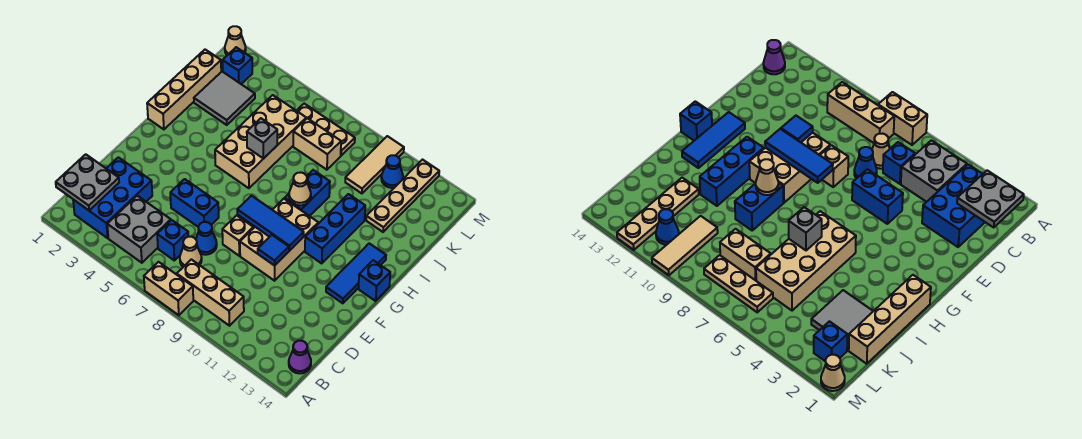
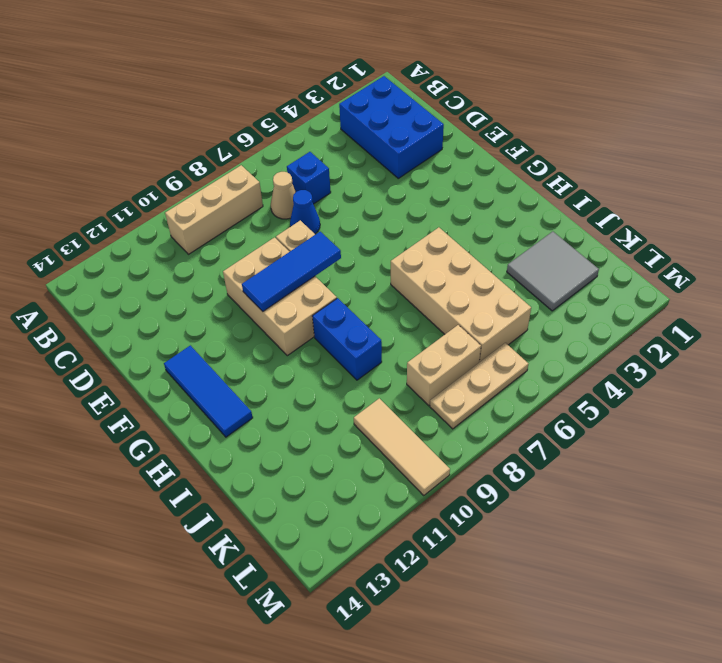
none -> tan 1x2 brick [144,262,193,315]
none -> grey 2x2 brick [107,196,171,263]
none -> purple 1x1 cone [289,341,311,374]
none -> blue 1x2 brick [170,179,219,227]

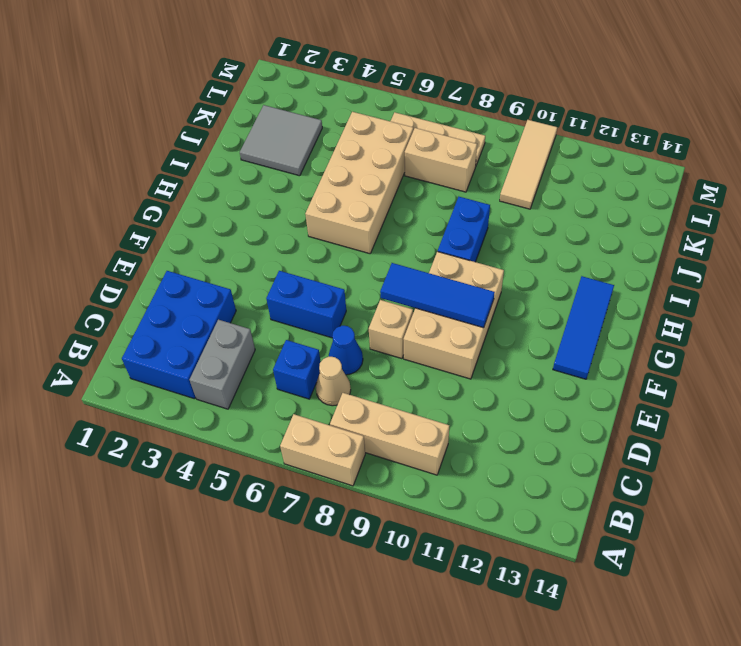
grey 1x2 brick [189,320,255,409] -> grey 2x2 brick [107,196,171,263]
none -> purple 1x1 cone [289,341,311,374]
none -> blue 1x3 brick [305,194,365,264]
none -> blue 1x1 brick [358,260,390,301]
none -> tan 1x4 brick [147,50,221,129]

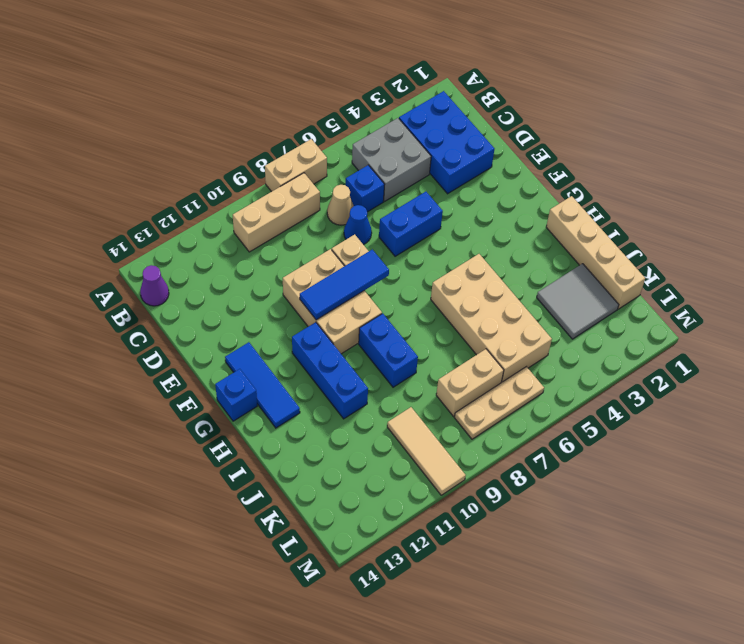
none -> tan 1x4 plate [366,160,439,232]
none -> blue 1x1 brick [223,47,252,84]
none -> blue 1x1 cone [381,155,403,188]
none -> tan 1x1 cone [225,26,246,55]

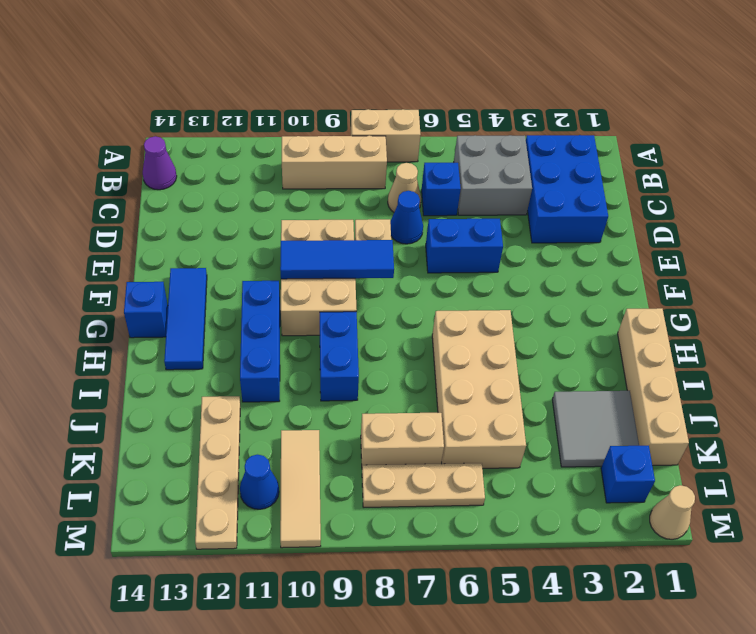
none -> grey 2x2 plate [56,154,119,211]
none -> blue 1x1 tile [258,235,289,266]
none -> tan 1x1 cone [289,172,311,205]
none -> grey 1x1 brick [247,118,277,158]

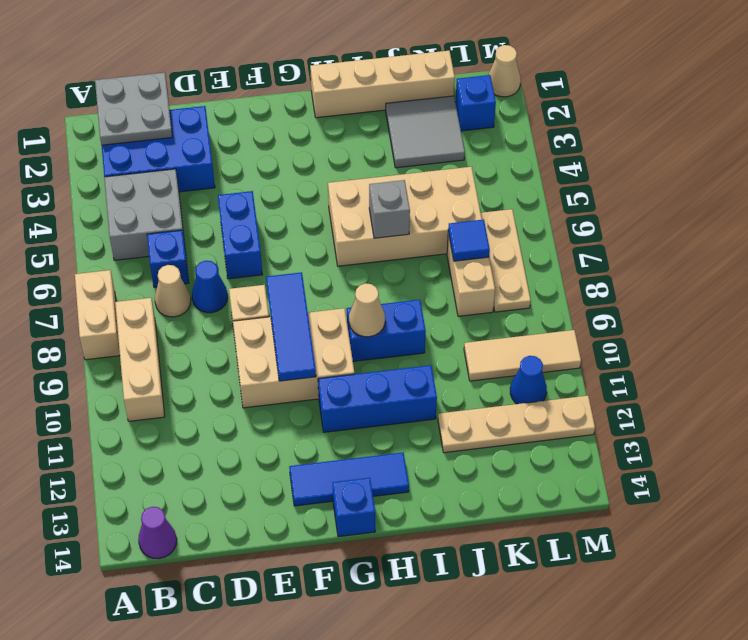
blue 1x1 tile [448,220,490,261] -> blue 1x1 tile moved to [258,235,289,266]

